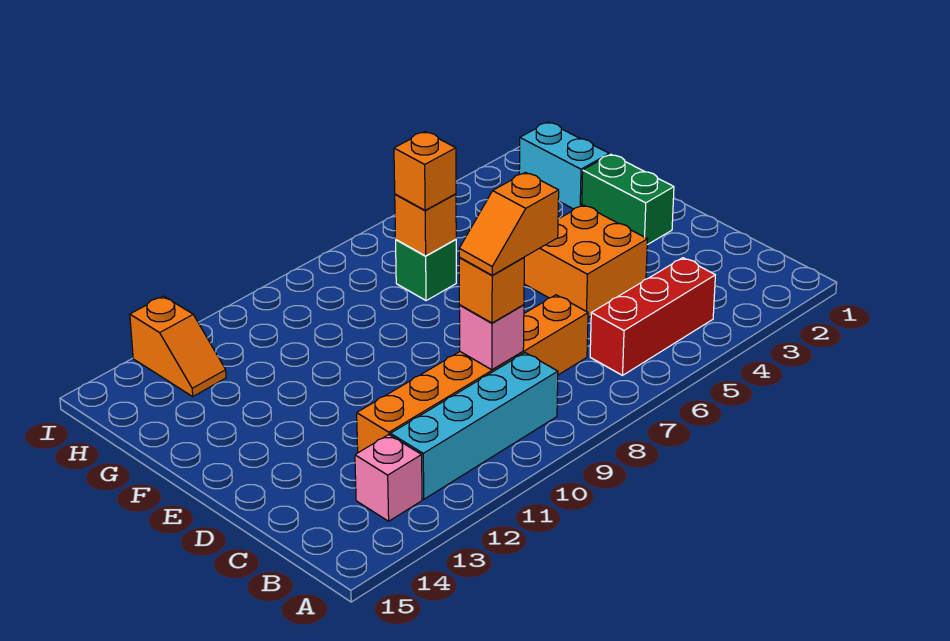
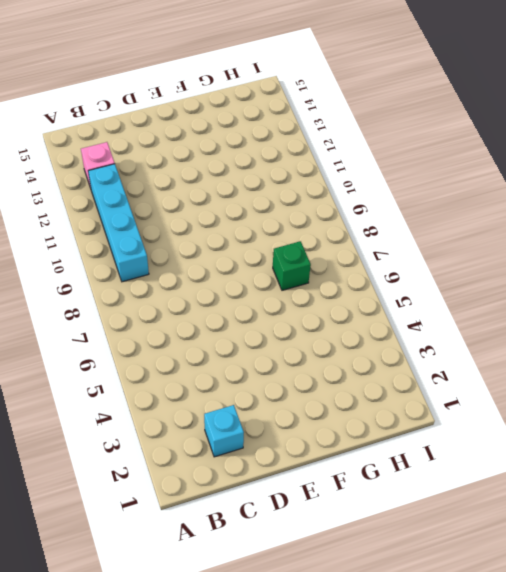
cyan 1x1 brick [204,405,244,457] -> none
none -> red 1x3 brick [590,258,715,375]
none -> orange 1x6 brick [357,295,588,453]
none -> orange 2x2 brick [524,205,647,317]

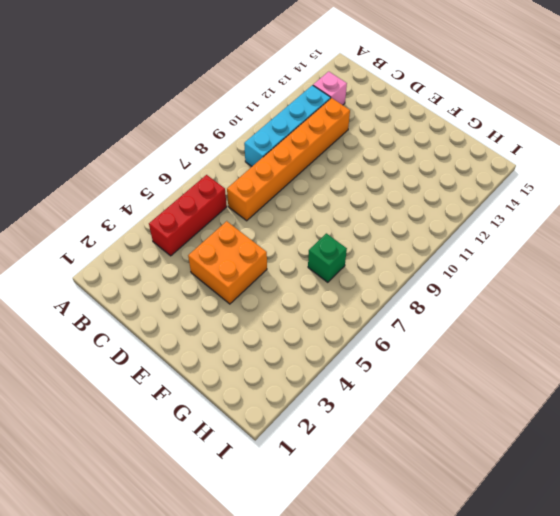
none -> green 1x2 brick [582,154,674,245]
none -> cyan 1x2 brick [519,122,609,209]
none -> orange 1x2 slope [130,296,226,396]

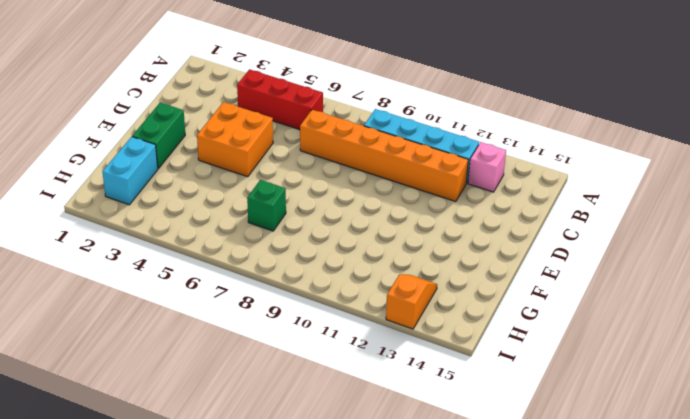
none -> pink 1x1 brick [459,305,524,370]
none -> orange 1x1 brick [395,194,456,256]
none -> orange 1x1 brick [459,258,524,323]

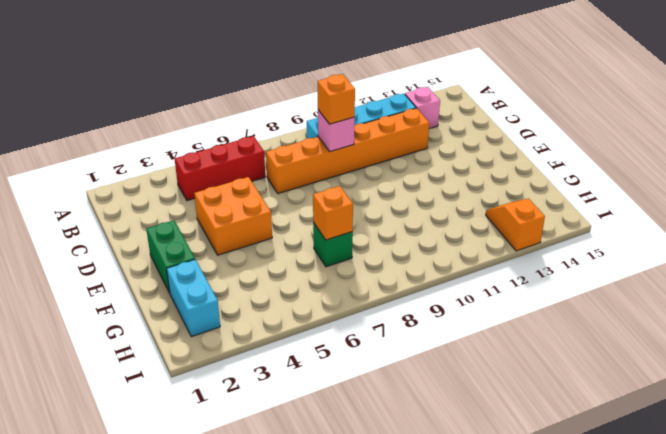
none -> orange 1x1 brick [394,132,456,210]
none -> orange 1x2 slope [459,172,559,275]

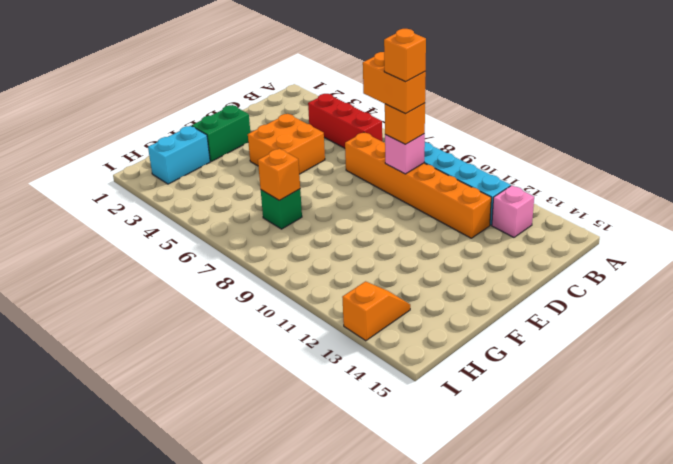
orange 1x2 brick [363,52,426,114] -> orange 1x2 slope [459,172,559,275]
orange 1x1 brick [384,29,426,82] -> orange 1x1 brick moved to [394,132,456,210]

